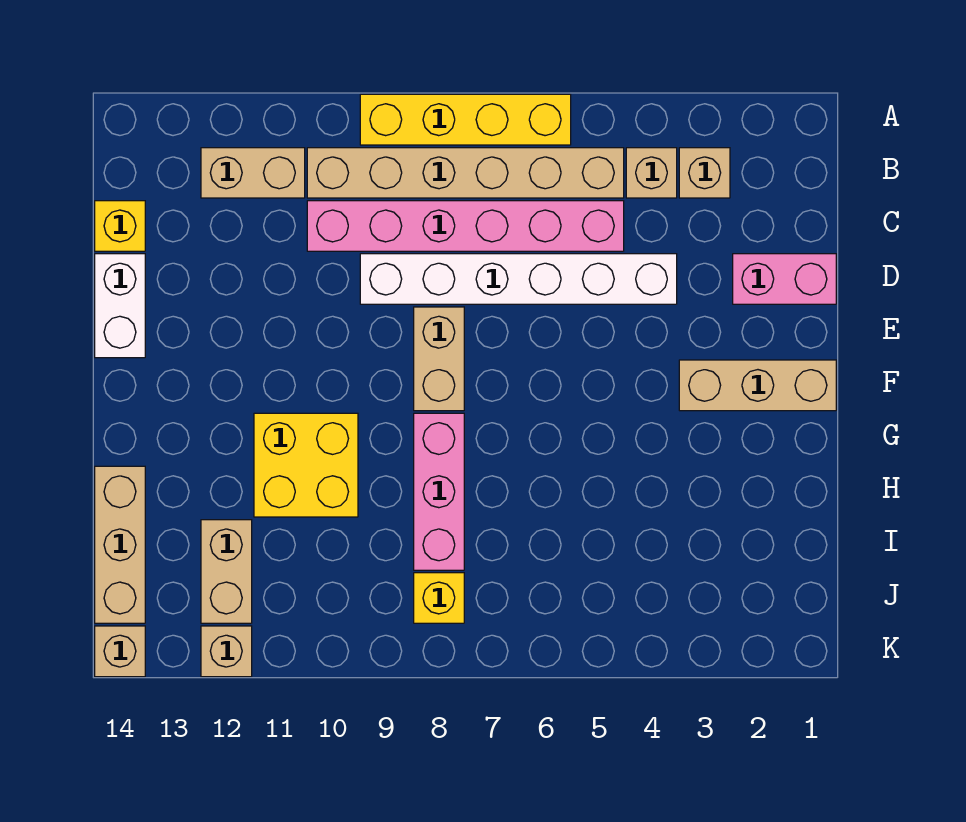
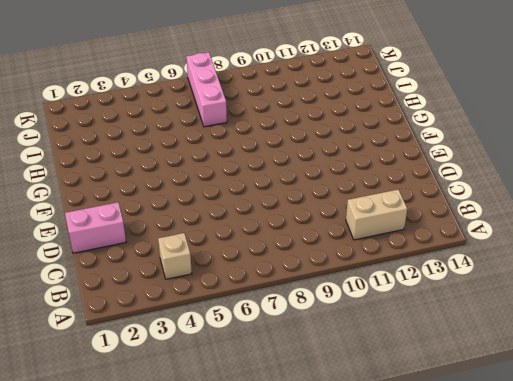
pink 1x3 brick [186,52,227,127] -> pink 1x3 brick moved to [414,413,464,570]
none -> yellow 1x4 brick [360,94,571,145]
none -> tan 1x1 brick [679,148,730,198]
none -> tan 1x6 brick [307,148,624,198]

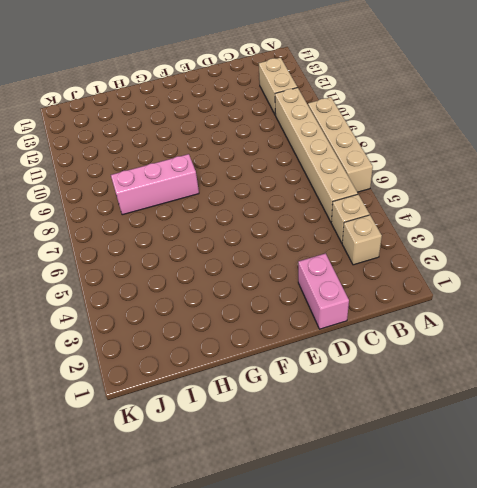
tan 1x4 brick [308,97,373,192] -> yellow 1x4 brick [360,94,571,145]
none -> pink 1x6 brick [307,201,624,251]
none -> yellow 1x1 brick [95,201,145,251]
none -> white 1x6 brick [360,254,677,304]

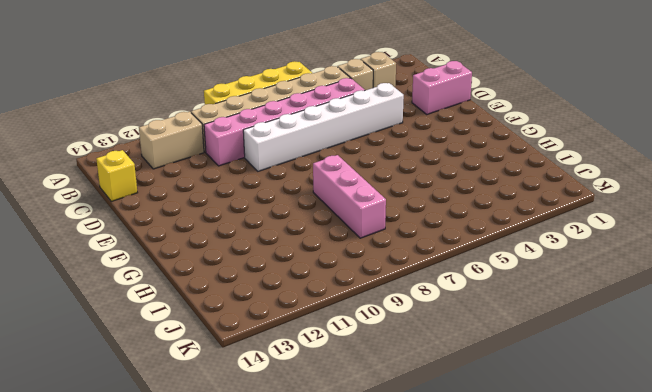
none -> white 1x2 brick [95,254,145,358]
none -> tan 1x2 brick [414,307,464,411]
none -> tan 1x3 brick [679,360,836,411]

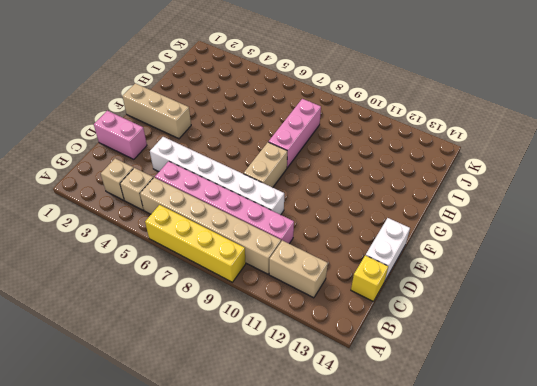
none -> yellow 2x2 brick [254,413,358,517]
none -> tan 1x3 brick [95,466,145,623]
none -> tan 1x2 brick [201,520,252,623]

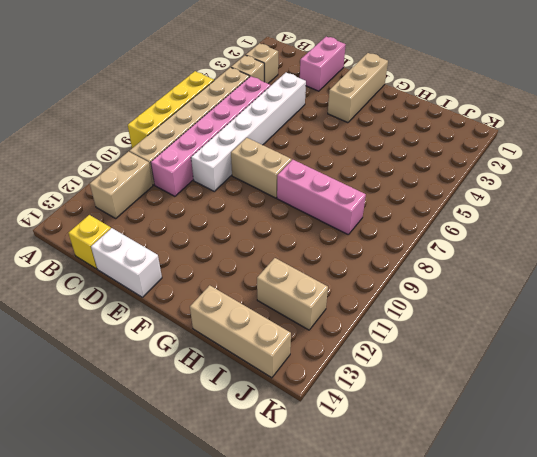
none -> yellow 2x2 brick [254,413,358,517]
none -> yellow 1x1 brick [414,573,464,623]
none -> tan 1x1 brick [201,626,252,677]

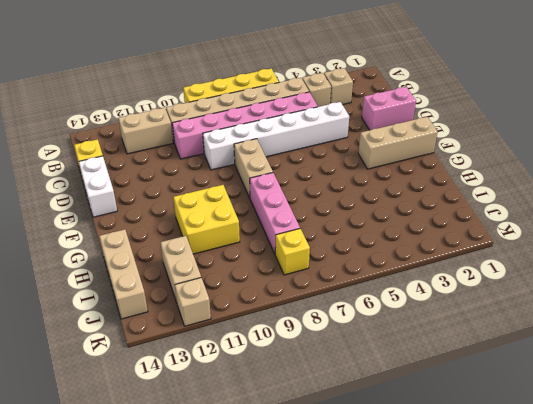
none -> tan 1x1 brick [95,626,145,677]

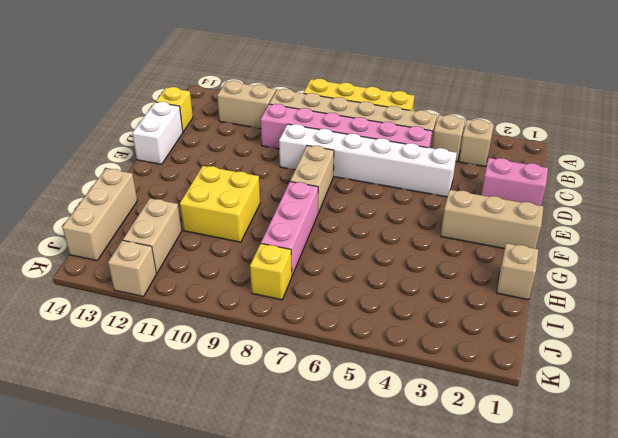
tan 1x1 brick [496,243,538,300] -> tan 1x1 brick moved to [95,626,145,677]

